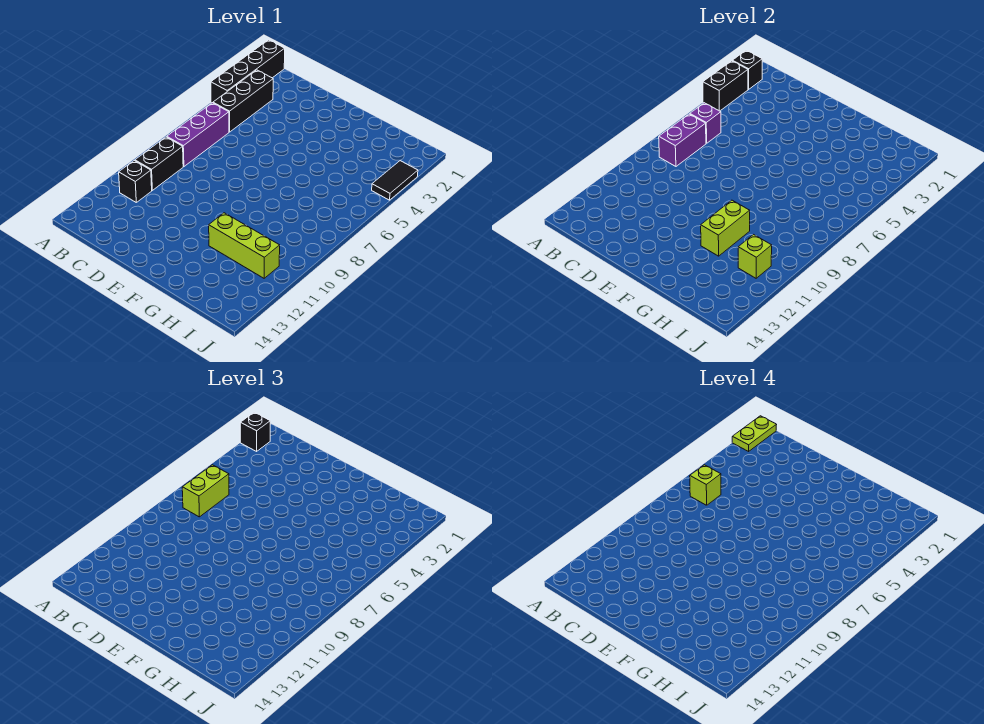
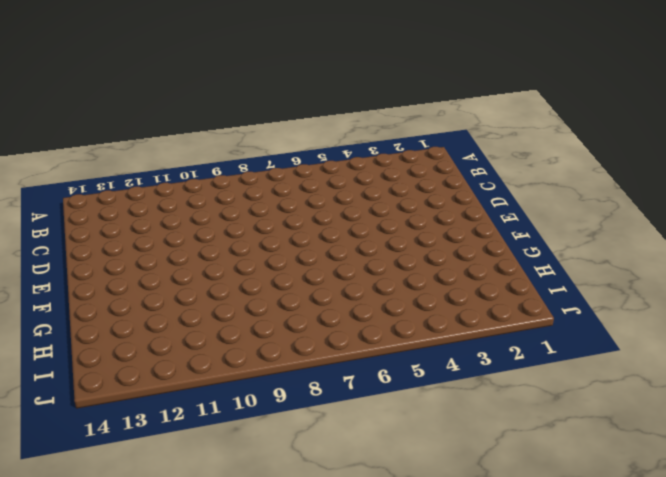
none -> black 1x4 brick [211,40,285,103]
none -> black 1x3 brick [213,70,273,132]
none -> purple 1x3 brick [167,103,229,166]

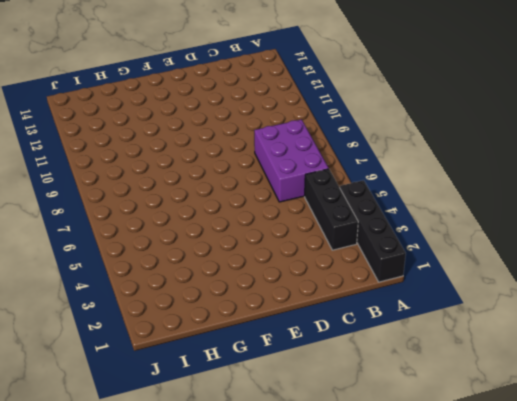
purple 2x3 brick [254,119,329,202] -> purple 1x3 brick [167,103,229,166]
none -> black 1x2 brick [135,137,183,190]
none -> black 1x1 brick [119,161,152,202]
none -> lime 1x3 brick [209,213,280,278]

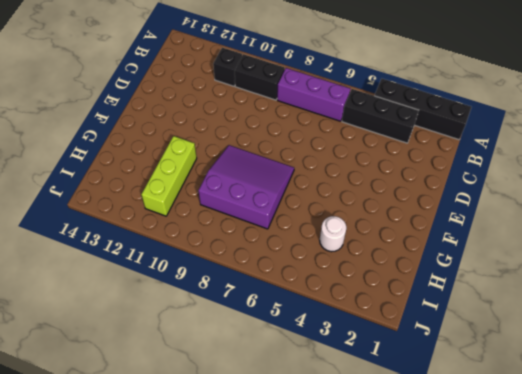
purple 3x3 slope [198,145,294,229] -> none
white 1x1 round brick [320,216,346,252] -> none
none -> black 1x2 tile [372,161,418,200]
none -> black 1x1 brick [732,50,762,89]
none -> black 1x2 brick [703,61,748,111]

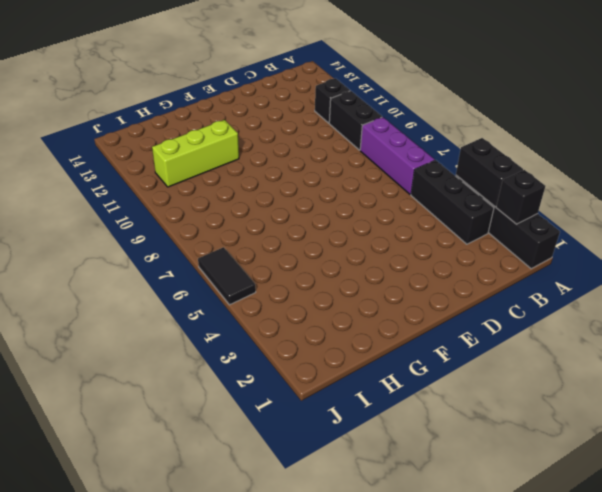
black 1x2 tile [198,247,256,305] -> black 1x2 tile moved to [372,161,418,200]
none -> purple 1x1 brick [690,103,721,143]
none -> purple 1x2 brick [659,114,706,166]
none -> lime 1x2 brick [701,200,750,256]

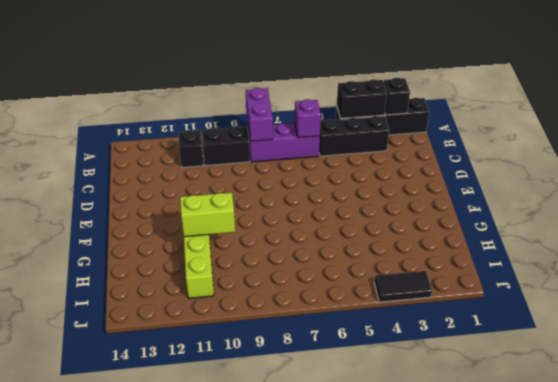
purple 1x2 brick [246,88,273,141] -> purple 1x2 brick turned to [659,114,706,166]
none -> lime 1x1 brick [738,235,772,278]
none -> black 1x1 brick [240,412,270,451]
none -> lime 1x2 brick [182,465,229,517]

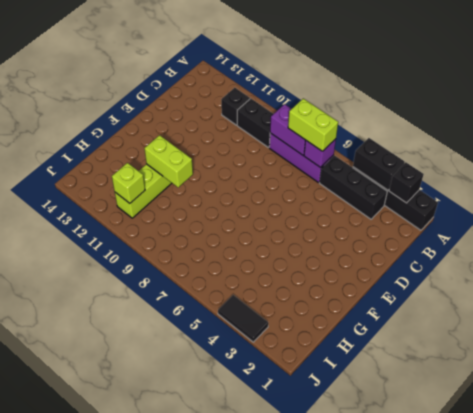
none -> black 1x1 brick [240,412,270,451]
none -> lime 1x2 plate [732,416,777,451]
none -> lime 1x1 brick [690,465,721,505]

